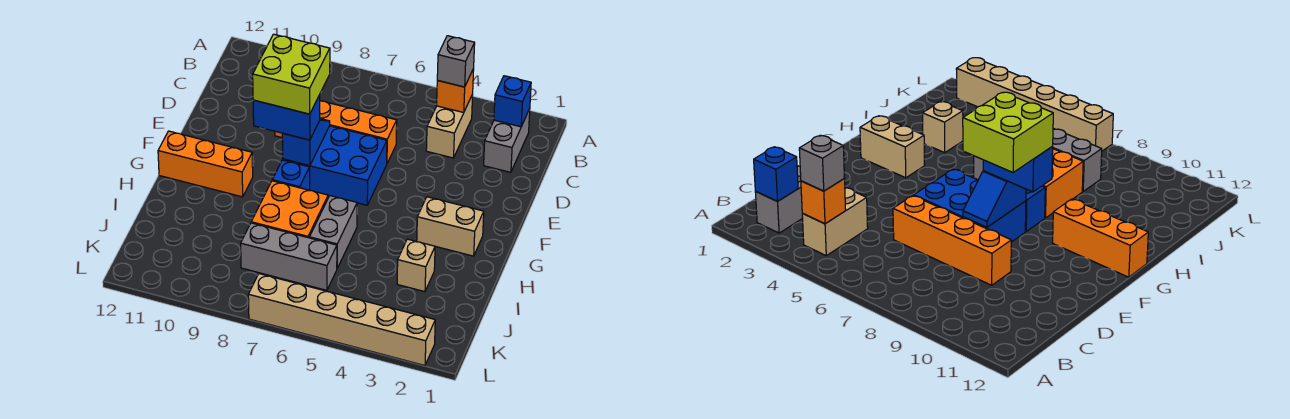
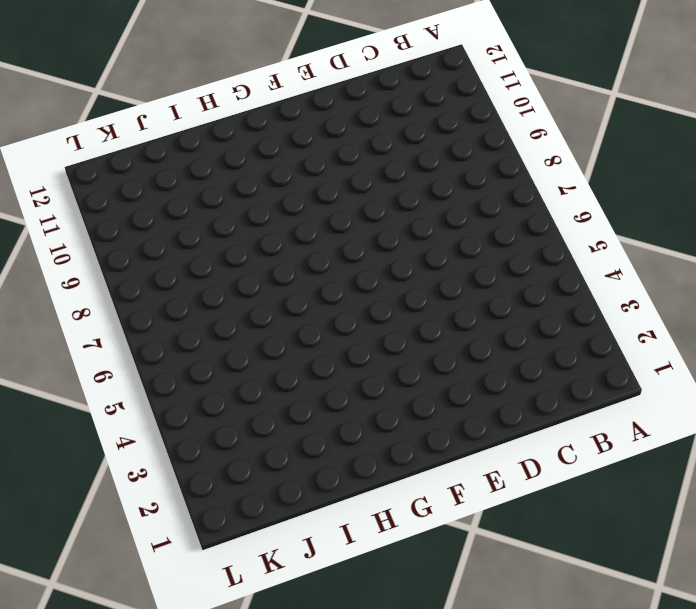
none -> grey 1x2 brick [484,109,530,172]
none -> tan 1x2 brick [426,94,473,158]
none -> orange 1x4 brick [275,101,397,163]

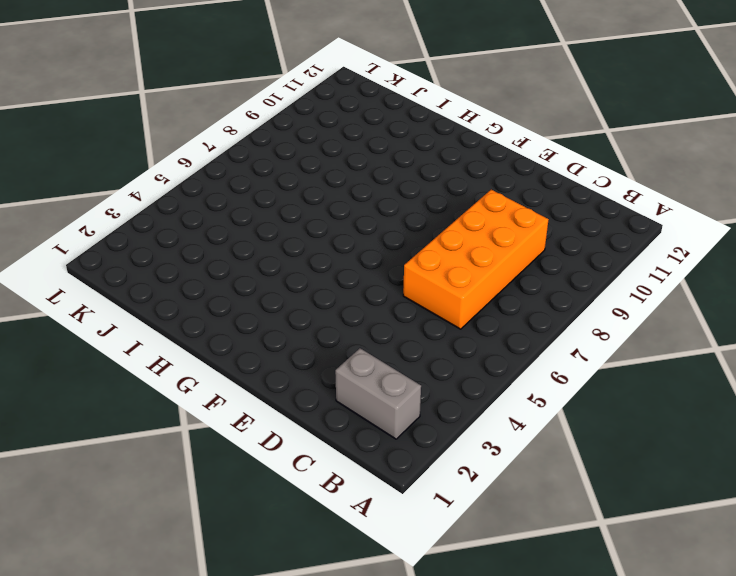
orange 2x4 brick [403,190,549,329] -> orange 1x4 brick [275,101,397,163]
none -> tan 1x2 brick [426,94,473,158]
none -> blue 2x3 brick [283,126,387,205]
none -> tan 1x2 brick [417,197,484,256]

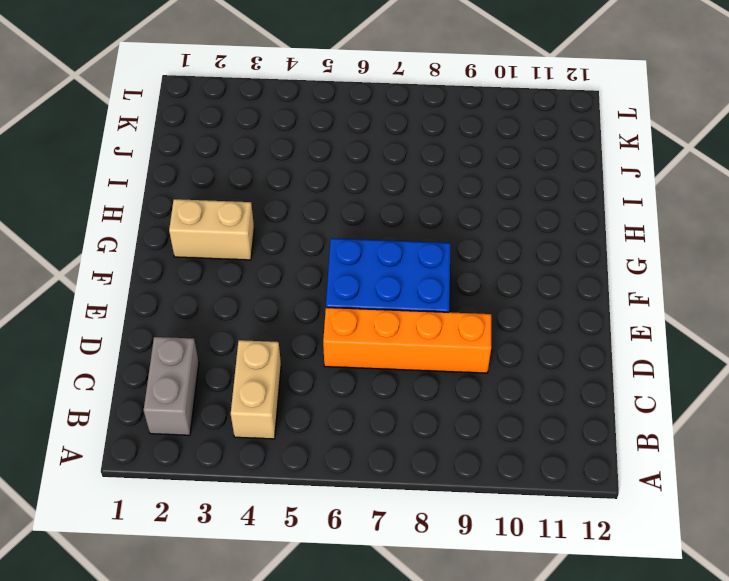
none -> blue 1x1 brick [272,160,310,190]
none -> orange 1x3 brick [158,131,253,197]
none -> grey 1x2 brick [310,196,357,268]

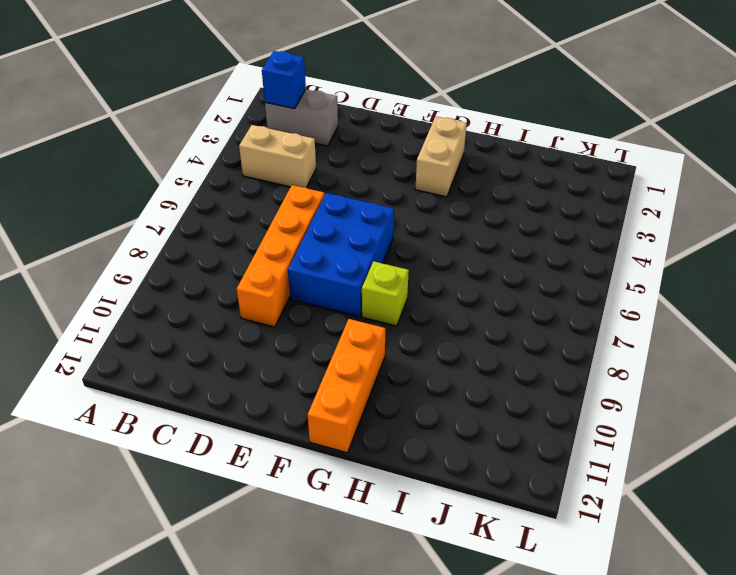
lime 1x1 brick [362,261,409,326] -> blue 1x1 brick [272,160,310,190]
none -> grey 1x2 brick [310,196,357,268]
none -> orange 2x2 brick [251,181,328,238]
none -> tan 1x1 brick [397,239,435,292]

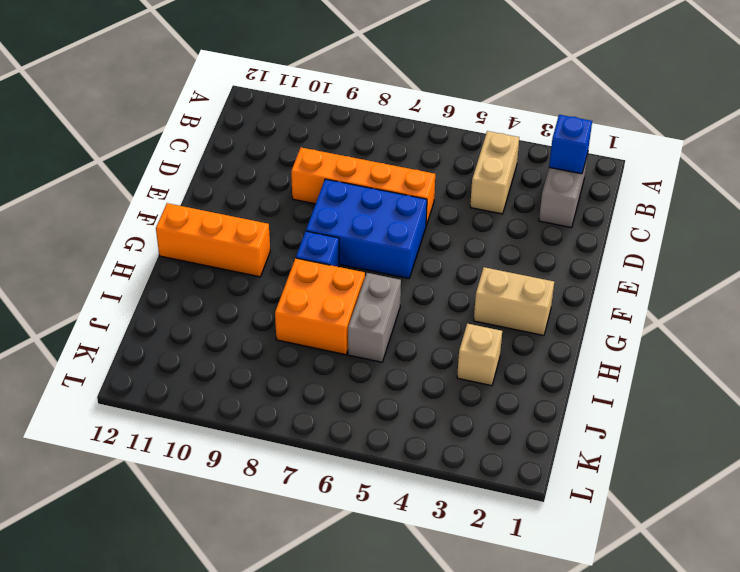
none -> grey 1x3 brick [241,223,337,290]
none -> tan 1x6 brick [248,274,435,366]
none -> orange 1x1 brick [437,69,474,113]

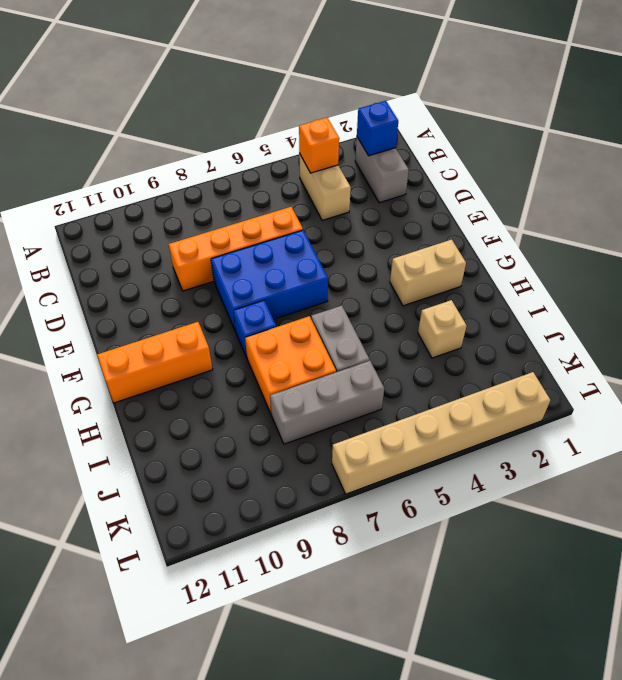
none -> blue 1x2 slope [282,119,330,166]
none -> grey 1x1 brick [437,36,475,87]
none -> blue 1x2 brick [253,95,320,140]

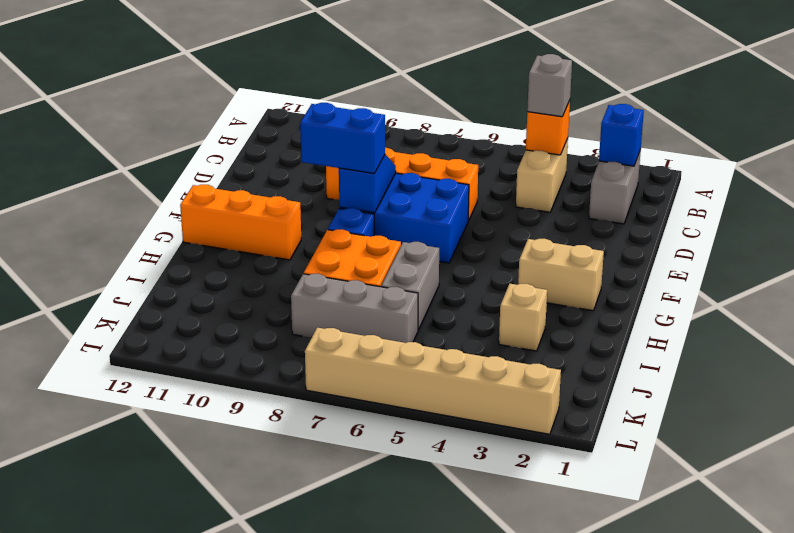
none -> lime 2x2 brick [253,34,330,114]

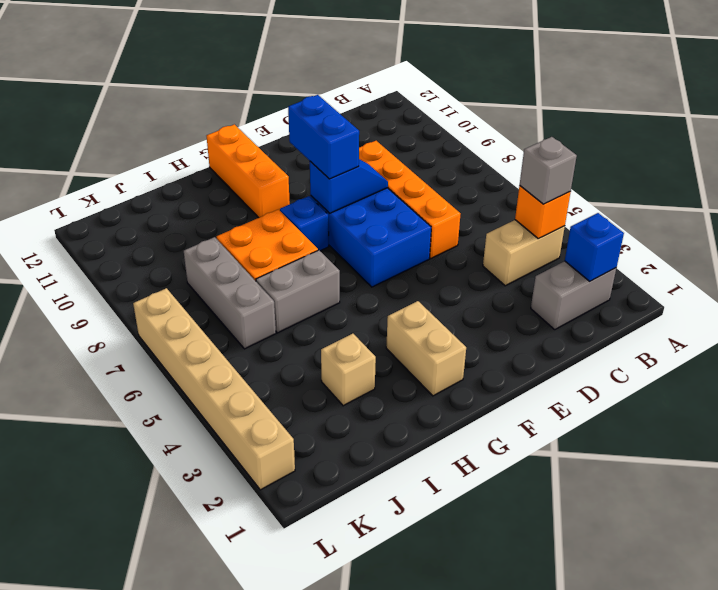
none -> lime 2x2 brick [253,34,330,114]

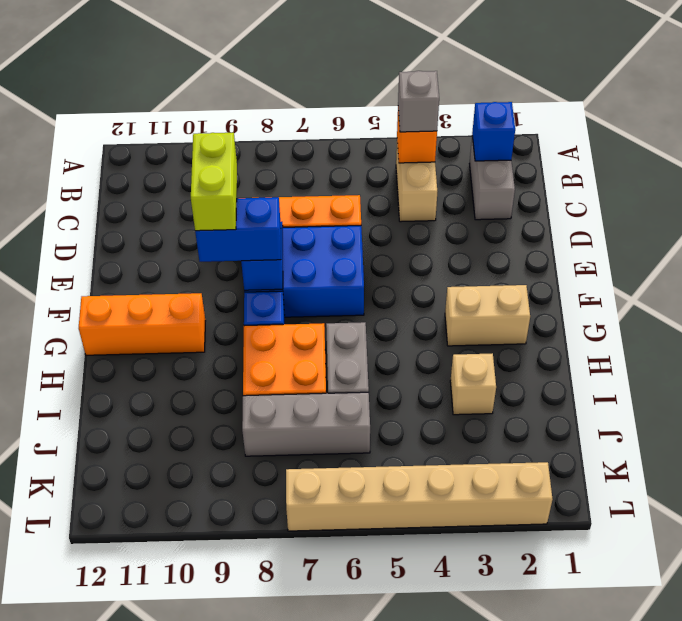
lime 1x2 brick [191,133,237,231] -> lime 2x2 brick [253,34,330,114]

